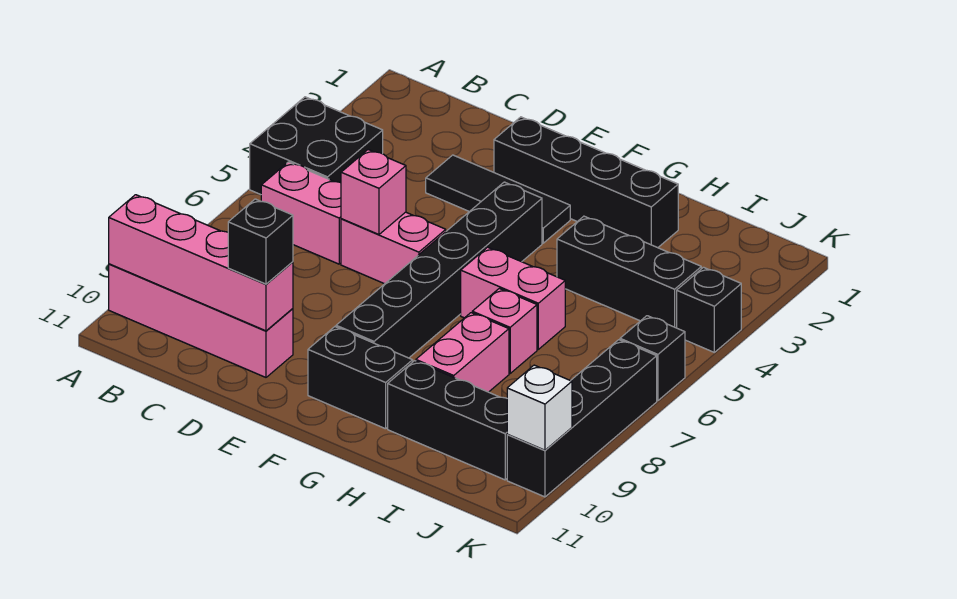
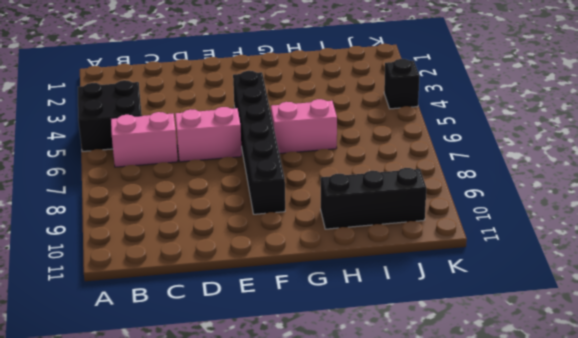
none -> pink 1x4 brick [109,264,293,377]
none -> black 1x3 tile [426,155,570,243]
none -> black 1x4 brick [494,117,678,248]

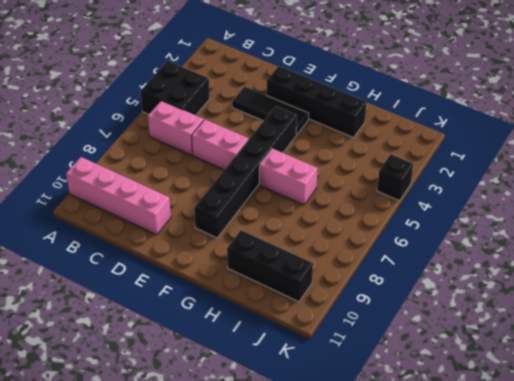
none -> black 1x2 brick [308,327,413,429]
none -> black 1x3 brick [557,216,701,328]
none -> pink 1x1 brick [472,288,537,373]

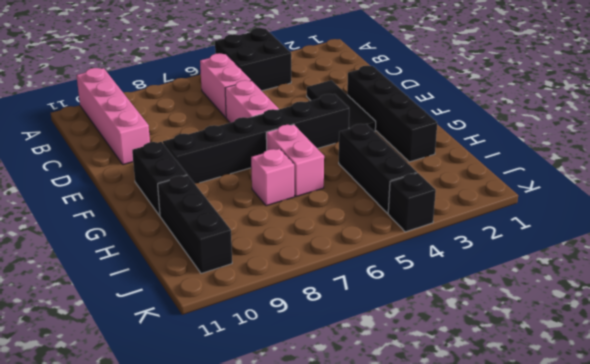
none -> pink 1x2 brick [416,313,509,392]
none -> black 1x1 brick [620,316,685,401]
none -> black 1x4 brick [507,340,657,497]

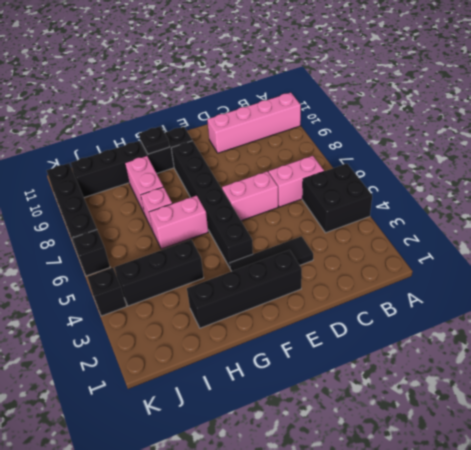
black 1x1 plate [139,126,170,154] -> none
none -> pink 1x4 brick [109,195,293,331]
none -> pink 1x1 brick [341,150,406,234]
none -> white 1x1 brick [507,365,572,450]

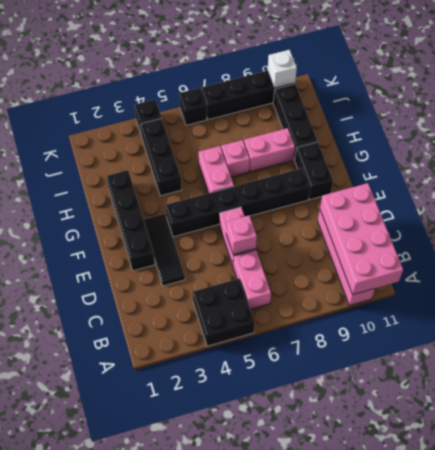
pink 2x4 brick [320,183,403,294] -> pink 1x4 brick [109,195,293,331]
none -> black 1x1 brick [228,199,293,284]

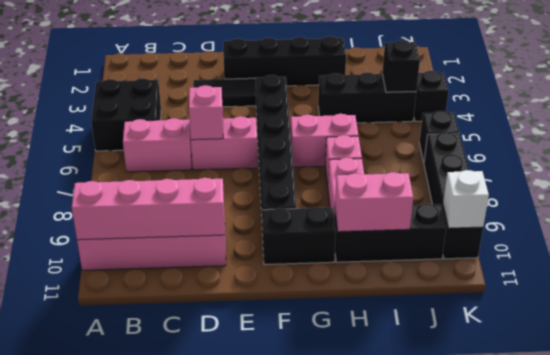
pink 1x2 brick [335,172,413,232] -> none
black 1x1 brick [382,40,420,92] -> black 1x1 brick moved to [228,199,293,284]

